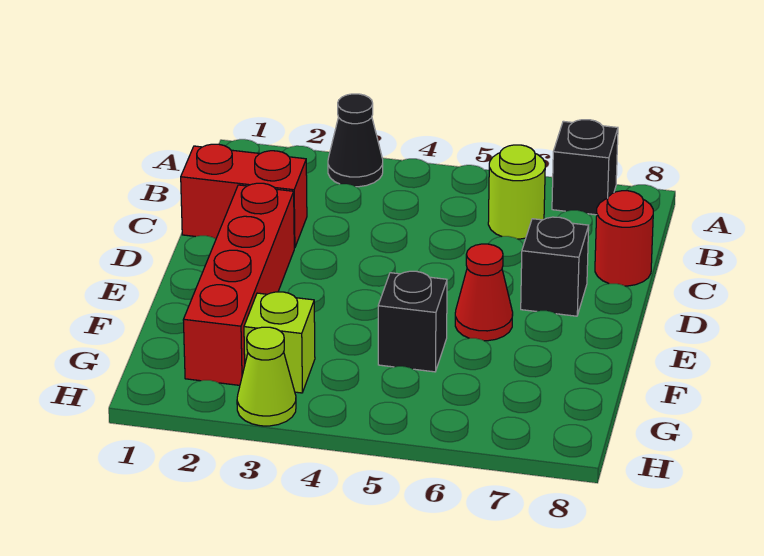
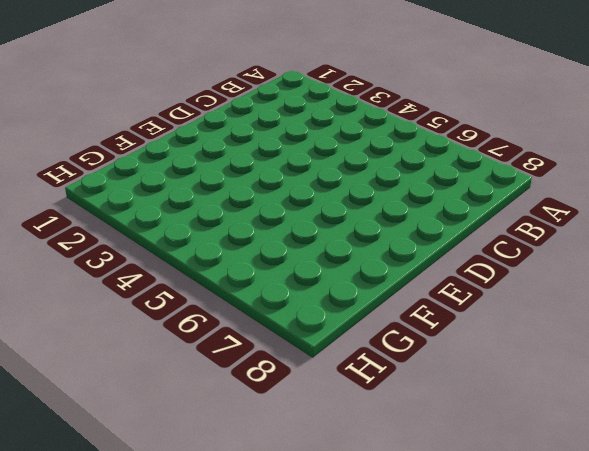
none -> black 1x1 cone [328,94,383,187]
none -> black 1x1 brick [552,120,618,215]

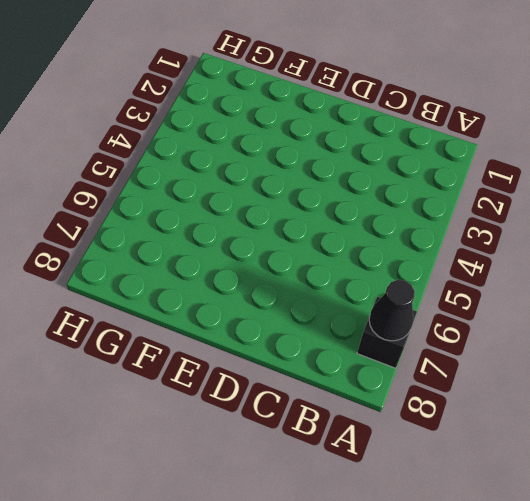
black 1x1 cone [369,280,415,341] -> black 1x1 cone moved to [328,94,383,187]
none -> lime 1x1 round brick [488,145,545,239]
none -> red 1x2 brick [181,144,307,248]

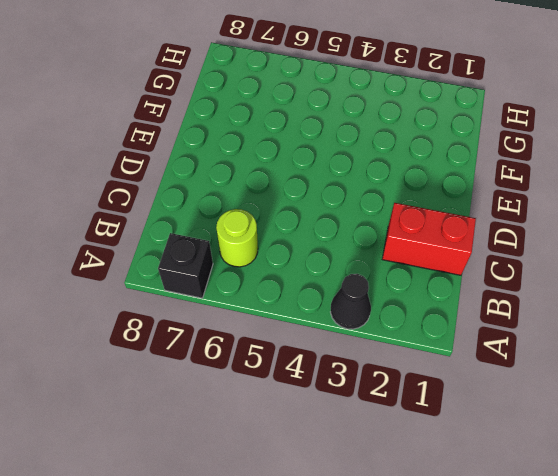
none -> red 1x1 round brick [595,191,653,286]
none -> red 1x4 brick [183,183,294,385]

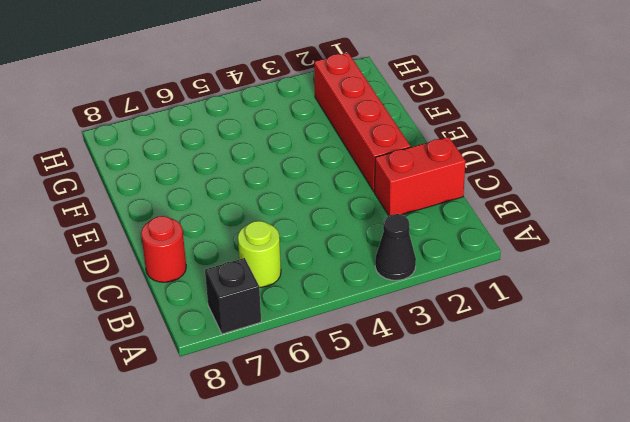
none -> black 1x1 brick [521,217,589,316]
none -> red 1x1 cone [455,244,513,341]

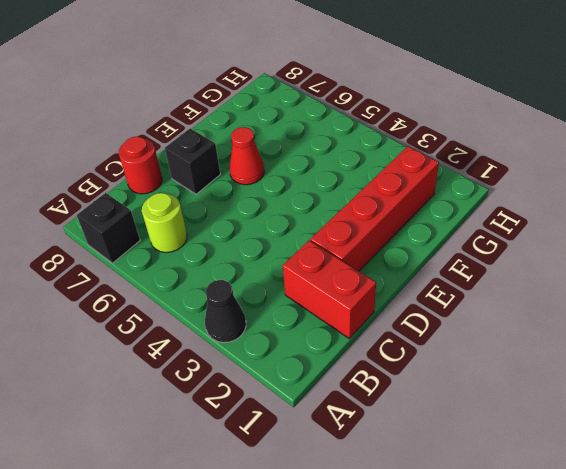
none -> black 1x1 brick [378,271,447,372]
none -> lime 1x1 brick [244,292,315,393]

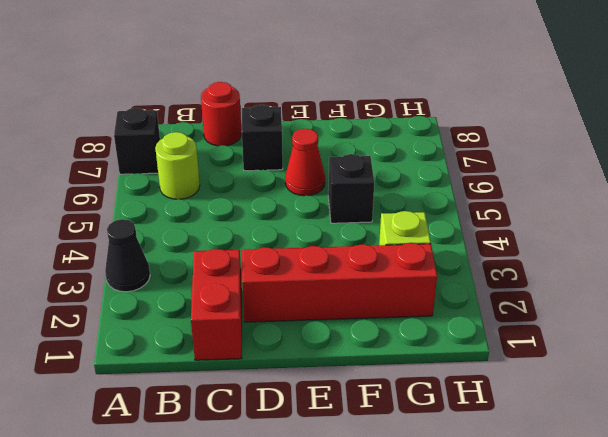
none -> lime 1x1 cone [237,327,296,426]

